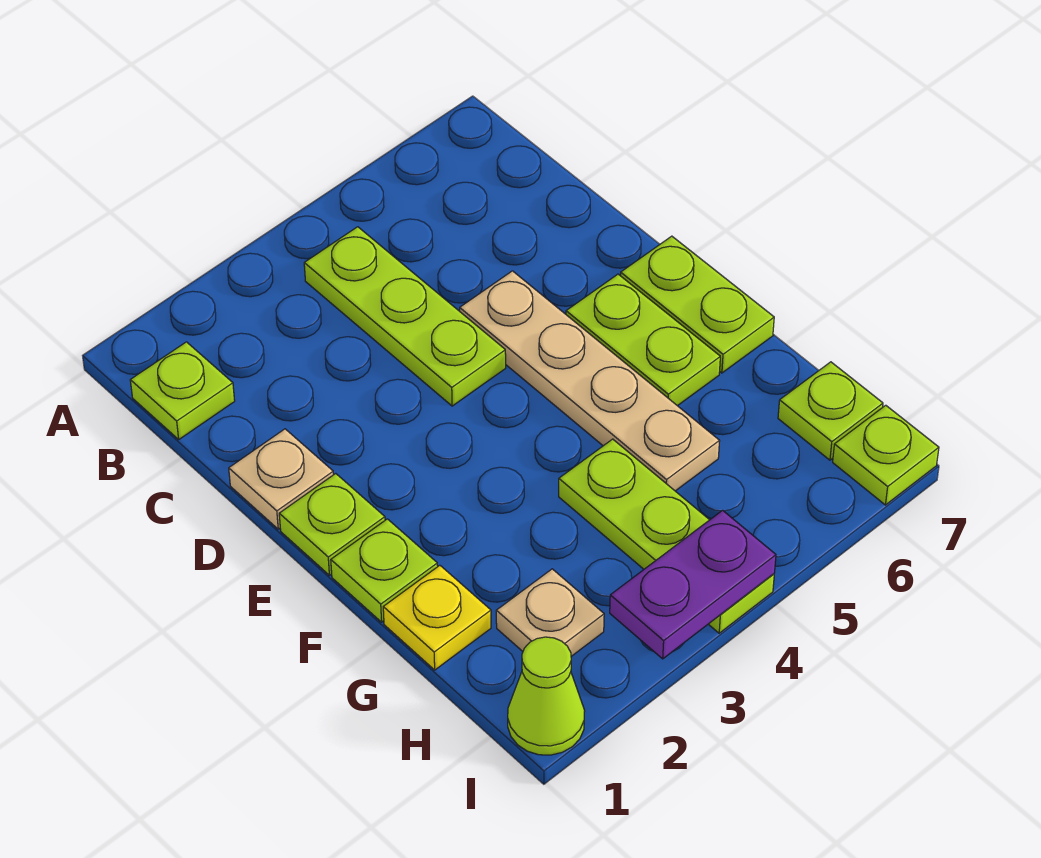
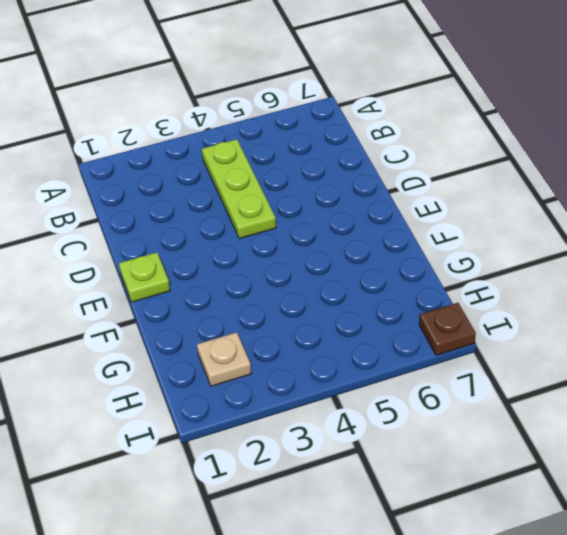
brown 1x1 plate [419,303,476,355] -> lime 1x1 plate [833,405,939,505]
none -> lime 1x1 plate [130,342,235,439]
none -> tan 1x1 plate [229,429,333,529]
none -> tan 1x4 plate [460,271,720,491]

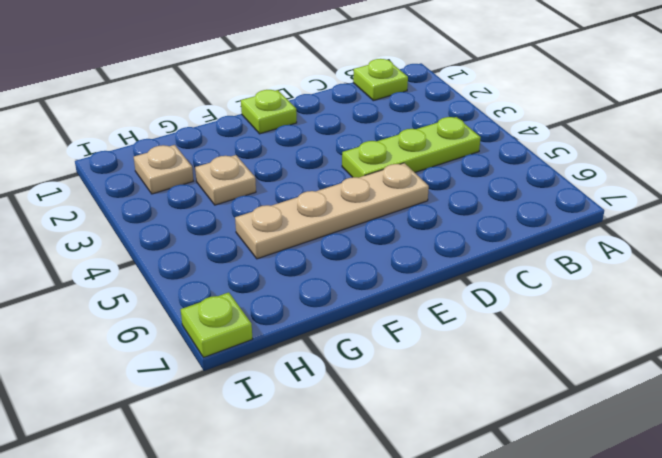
tan 1x1 plate [195,155,256,205] -> tan 1x1 plate moved to [229,429,333,529]
none -> lime 1x2 plate [566,274,720,406]
none -> lime 1x2 plate [621,236,774,373]
none -> lime 1x1 plate [331,519,438,622]

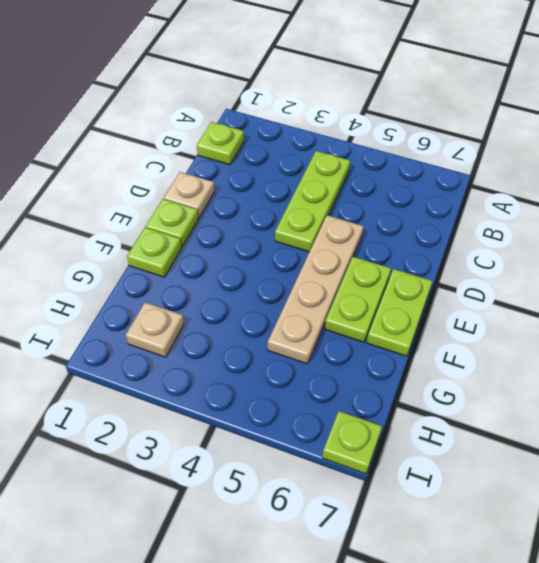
none -> yellow 1x1 plate [383,565,491,670]
none -> lime 1x3 plate [559,439,774,633]
none -> lime 1x1 plate [778,362,883,460]

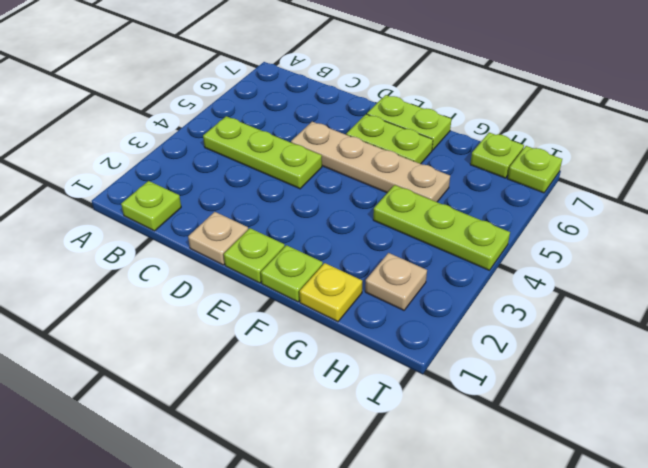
none -> lime 1x1 cone [508,637,585,755]
none -> purple 1x2 plate [610,510,776,659]

